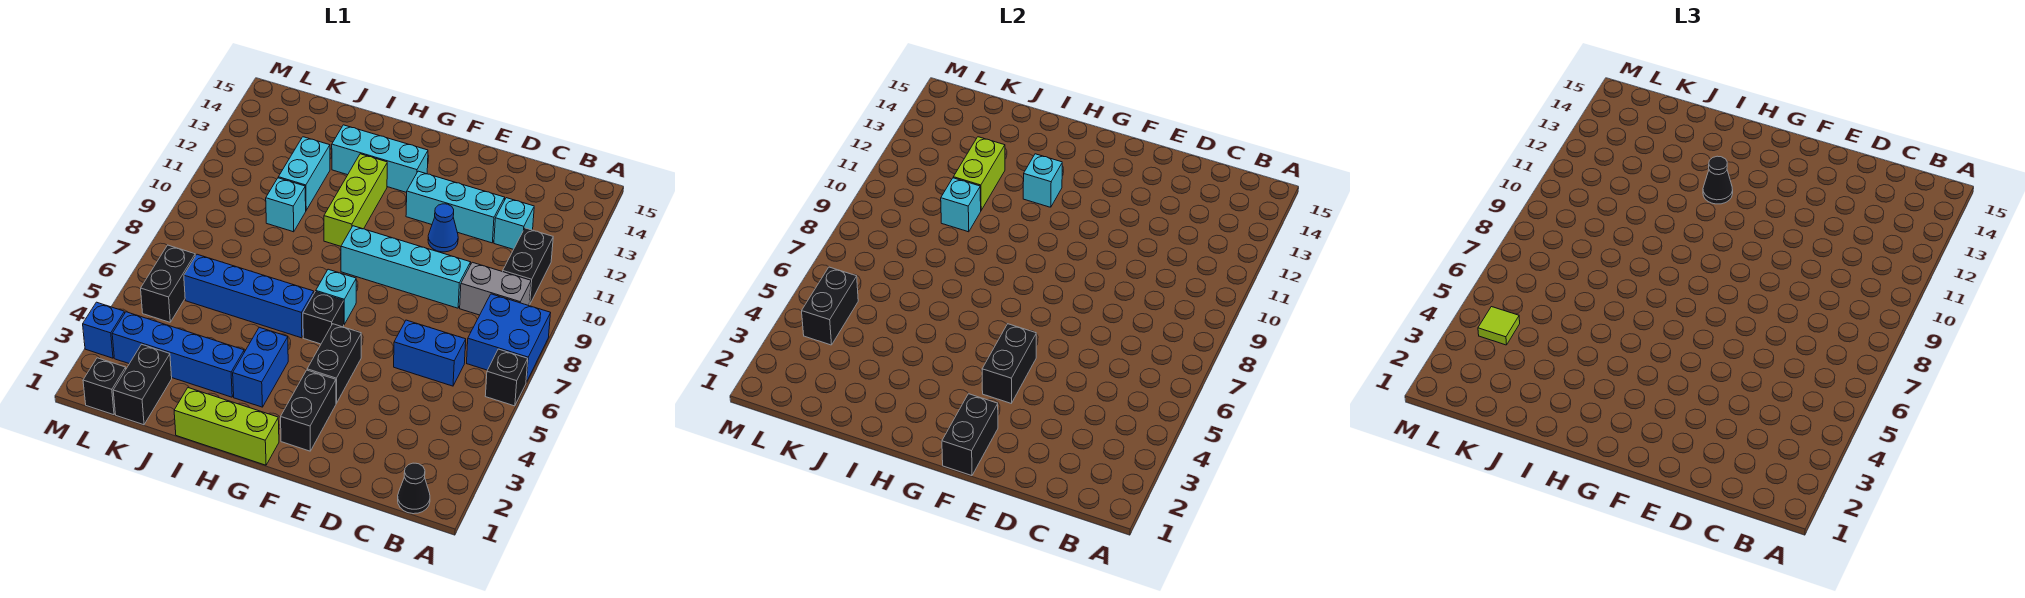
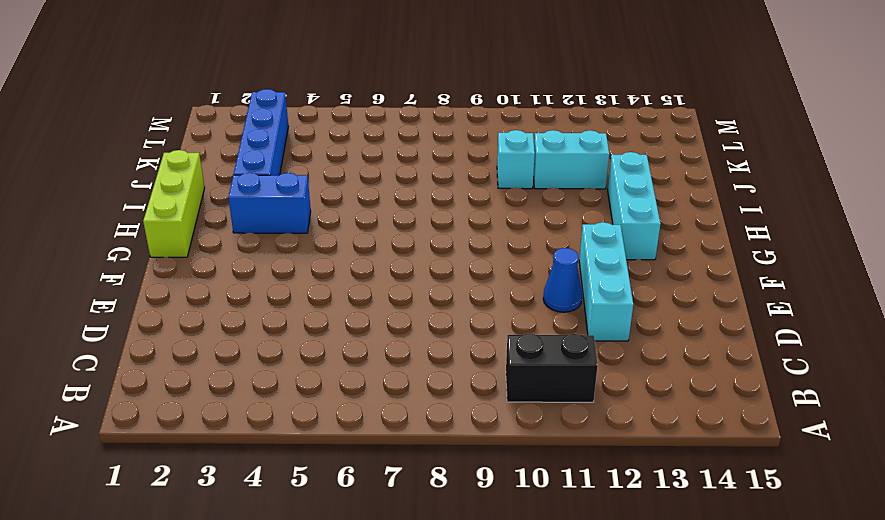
none -> black 1x1 brick [485,349,528,406]
none -> blue 2x2 brick [467,294,551,382]
none -> black 1x1 cone [398,463,430,514]
none -> grey 1x2 brick [460,262,531,315]

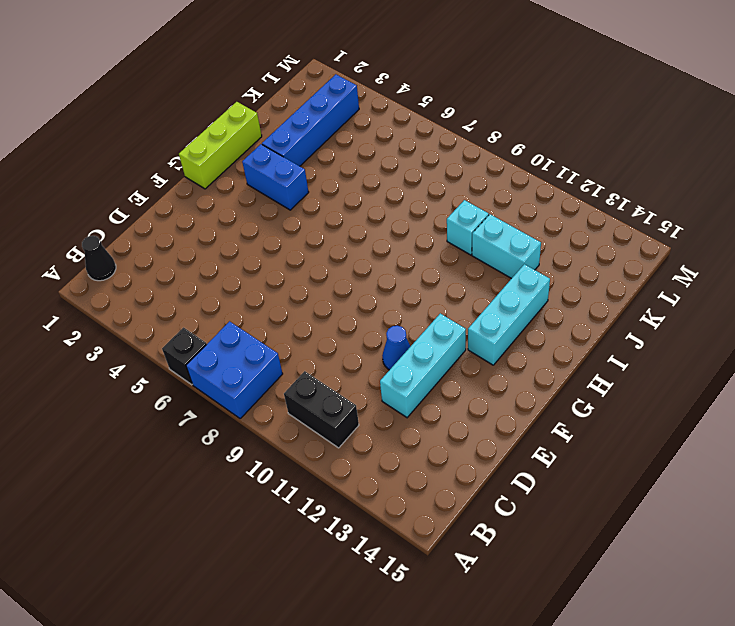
none -> grey 1x2 brick [460,262,531,315]
none -> blue 1x2 brick [394,320,466,386]
none -> cyan 1x1 brick [494,198,534,249]
none -> cyan 1x4 brick [341,226,471,308]

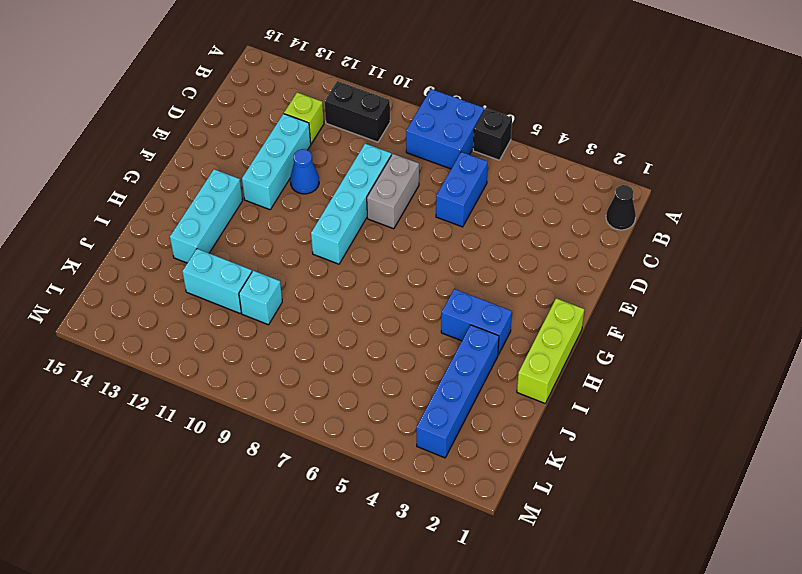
lime 1x1 brick [284,92,324,144] -> cyan 1x1 brick [494,198,534,249]
grey 1x2 brick [367,154,419,229] -> grey 1x2 brick moved to [460,262,531,315]
none -> black 1x2 brick [281,370,336,451]
none -> black 1x2 brick [307,324,361,403]
none -> black 1x1 brick [303,292,344,344]
none -> cyan 1x1 brick [316,269,356,324]

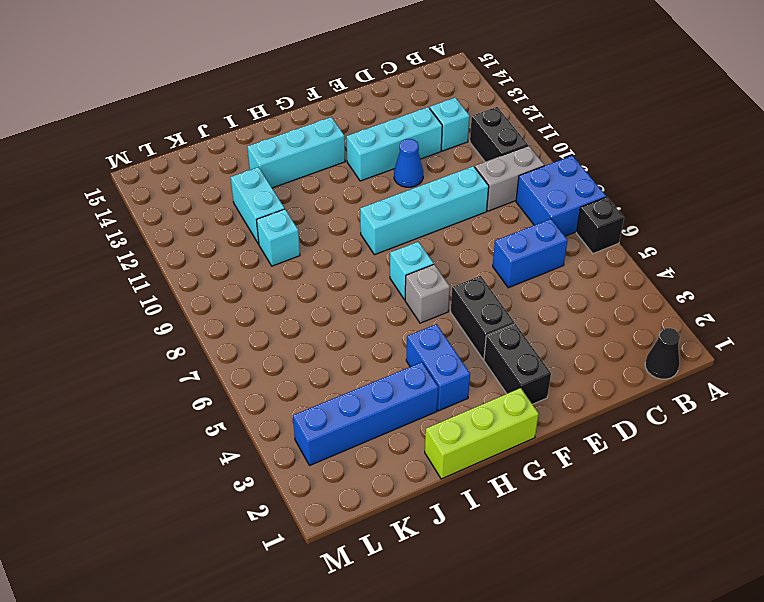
grey 1x1 brick [405,264,450,323] -> black 1x1 brick [303,292,344,344]
none -> blue 1x4 brick [184,254,314,338]
none -> lime 1x3 brick [324,154,387,246]
none -> black 1x2 brick [113,344,172,425]
none -> black 1x1 brick [83,358,126,415]

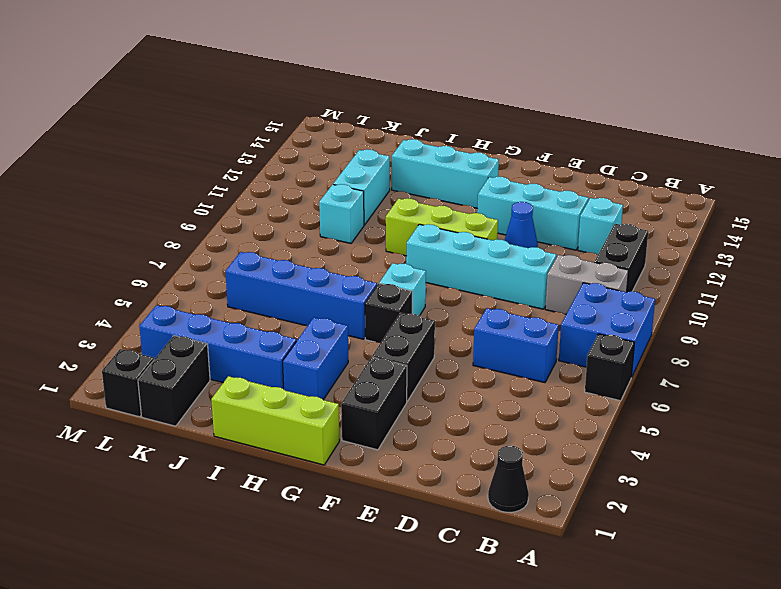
lime 1x3 brick [386,198,498,256] -> lime 1x3 brick turned to [324,154,387,246]
none -> black 1x2 brick [141,245,195,322]
none -> blue 1x1 brick [83,302,125,358]
none -> black 1x2 brick [942,394,998,476]
none -> black 1x2 brick [982,324,1036,403]

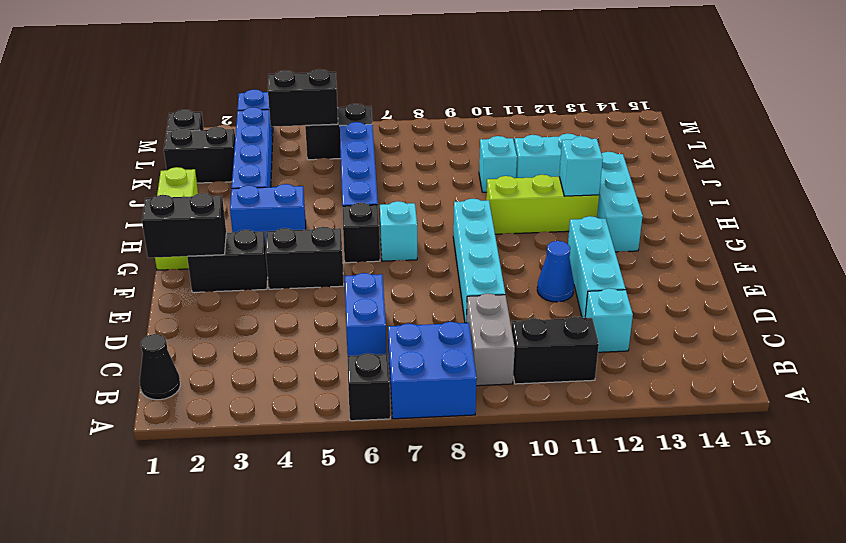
none -> black 1x2 brick [982,324,1036,403]
none -> cyan 1x1 brick [941,178,981,232]
none -> lime 1x2 brick [953,137,1005,210]
none -> black 1x1 cone [1703,156,1733,204]

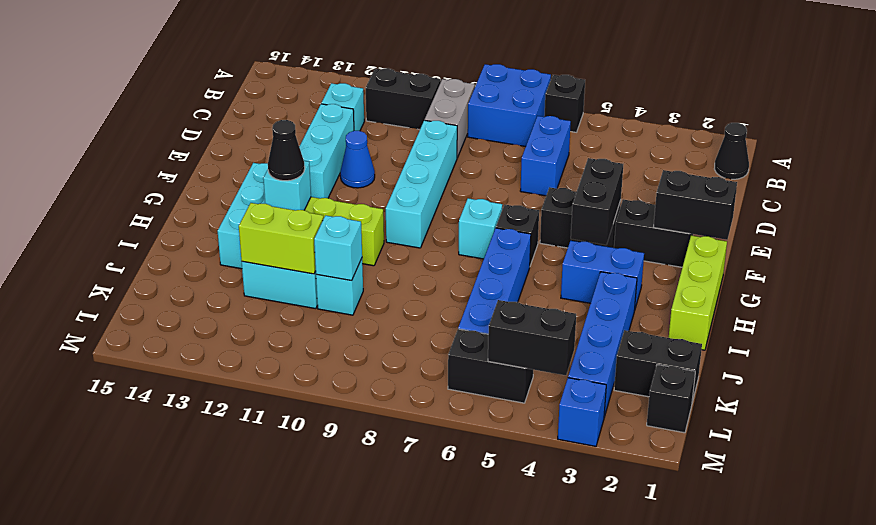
black 1x2 brick [571,158,623,245] -> black 1x2 brick turned to [982,324,1036,403]
none -> lime 1x1 tile [1478,307,1520,345]

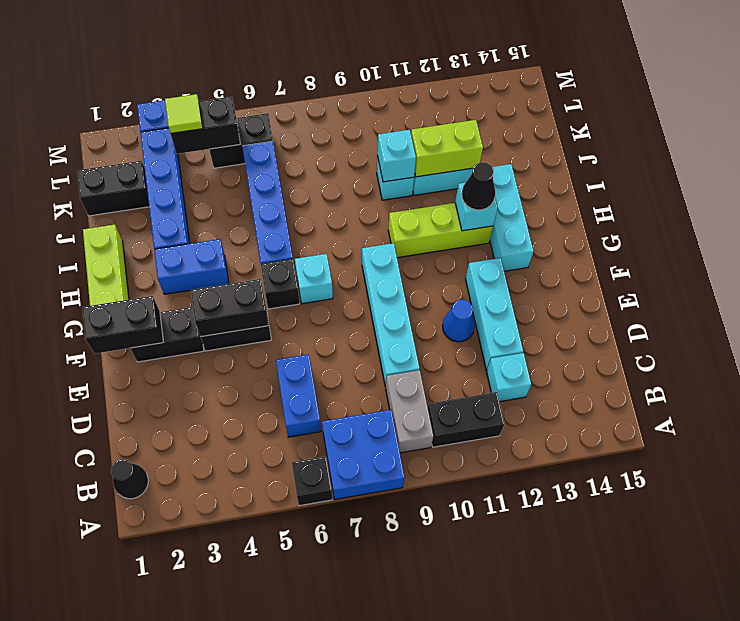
none -> black 1x1 brick [83,358,126,415]

